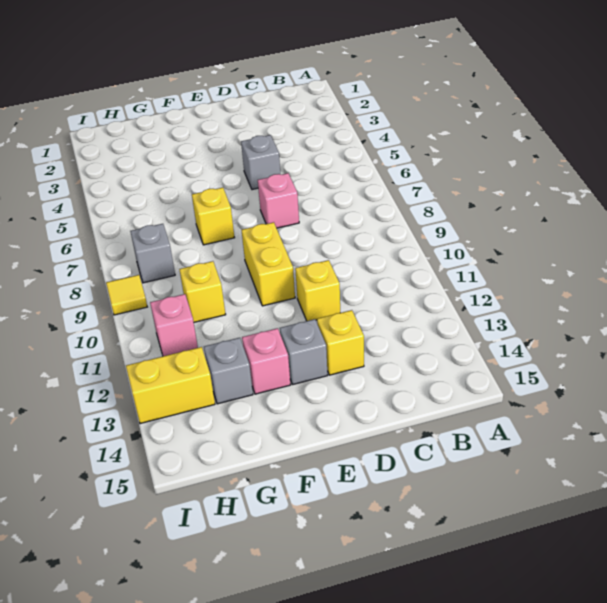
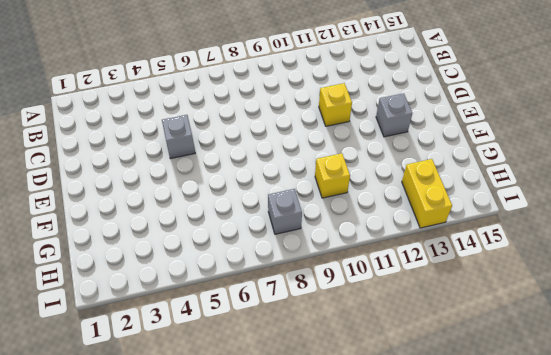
none -> pink 1x1 brick [258,173,299,228]
none -> yellow 1x1 brick [317,310,364,375]
none -> yellow 1x2 brick [242,222,295,306]

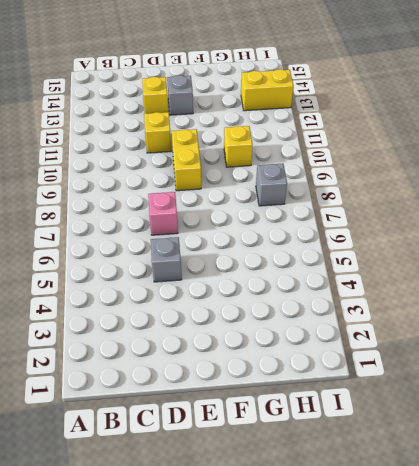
none -> yellow 1x1 brick [192,188,235,245]
none -> pink 1x1 brick [242,328,291,394]
none -> grey 1x1 brick [204,338,253,404]

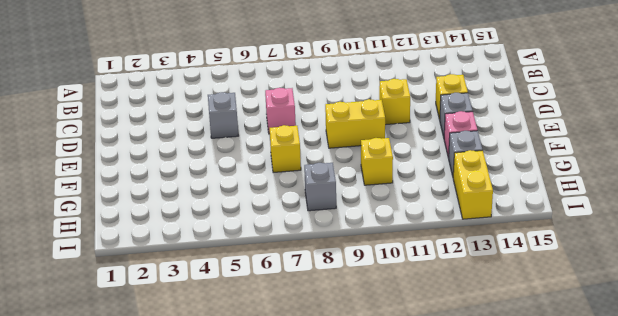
none -> pink 1x1 brick [150,294,198,356]
none -> yellow 1x1 tile [106,275,147,315]

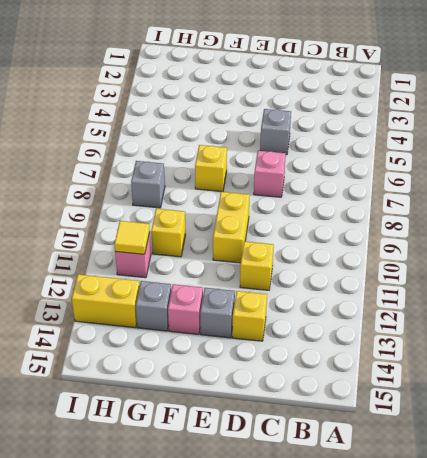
yellow 1x1 tile [114,221,150,254] -> yellow 1x1 tile moved to [106,275,147,315]

